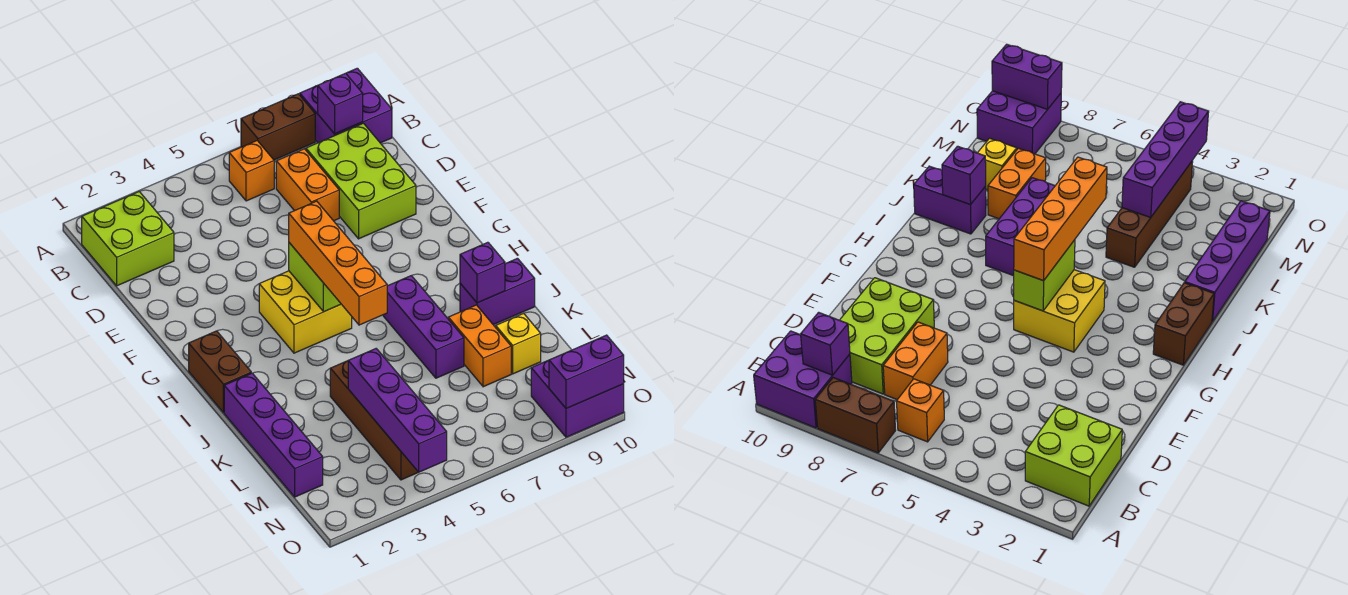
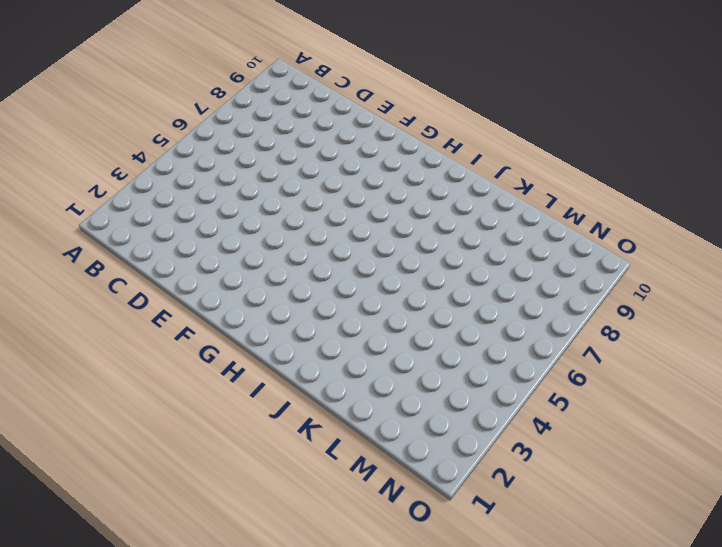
none -> brown 1x2 brick [241,94,315,160]
none -> purple 2x2 brick [300,68,392,143]
none -> lime 2x2 brick [82,192,174,286]

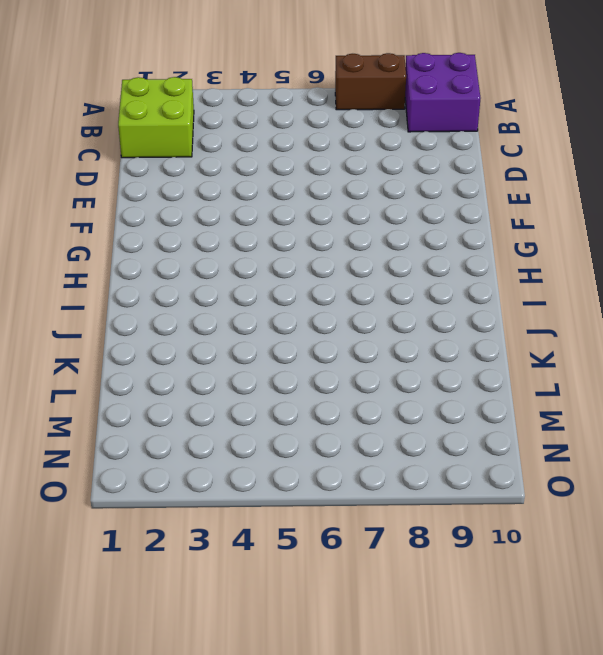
none -> orange 1x1 brick [229,141,274,201]
none -> orange 1x2 brick [276,149,339,221]
none -> lime 2x3 brick [306,123,416,239]

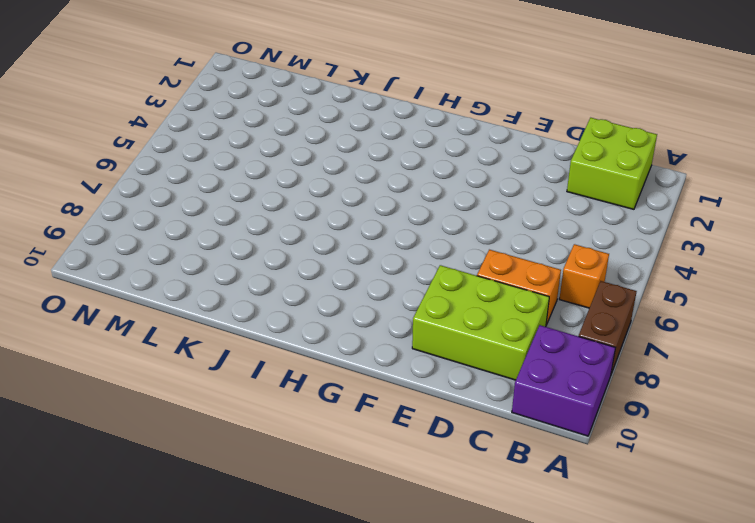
none -> yellow 2x2 brick [259,271,352,353]
none -> brown 1x2 brick [189,331,251,413]
none -> purple 1x3 brick [383,276,464,378]

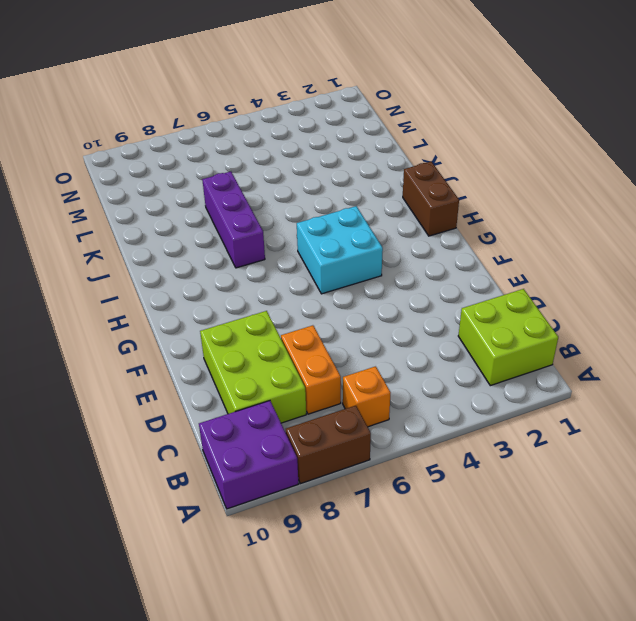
cyan 2x2 brick [297,206,383,294] -> yellow 2x2 brick [259,271,352,353]
none -> purple 1x4 brick [224,373,323,497]
none -> purple 1x2 brick [460,258,535,325]
none -> brown 1x4 brick [330,361,418,480]

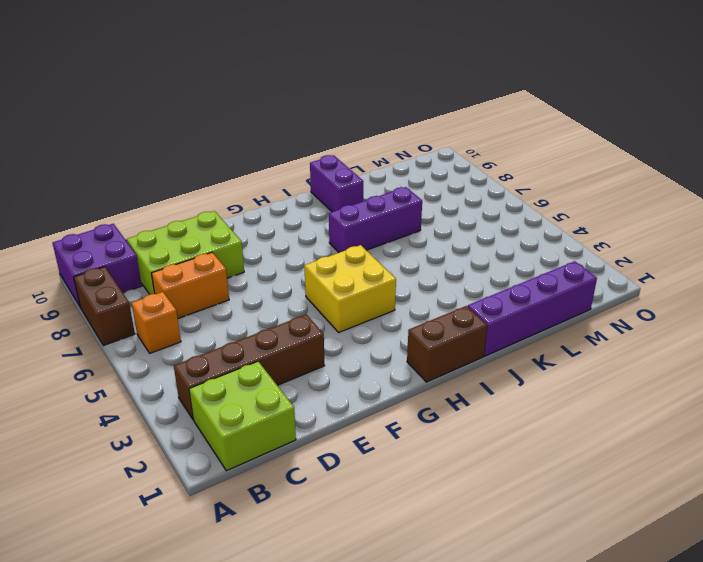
brown 1x4 brick [174,314,325,420] -> brown 1x4 brick moved to [330,361,418,480]
none -> orange 1x2 brick [448,305,511,387]
none -> yellow 1x1 brick [496,313,541,374]
none -> purple 2x2 brick [531,360,624,437]

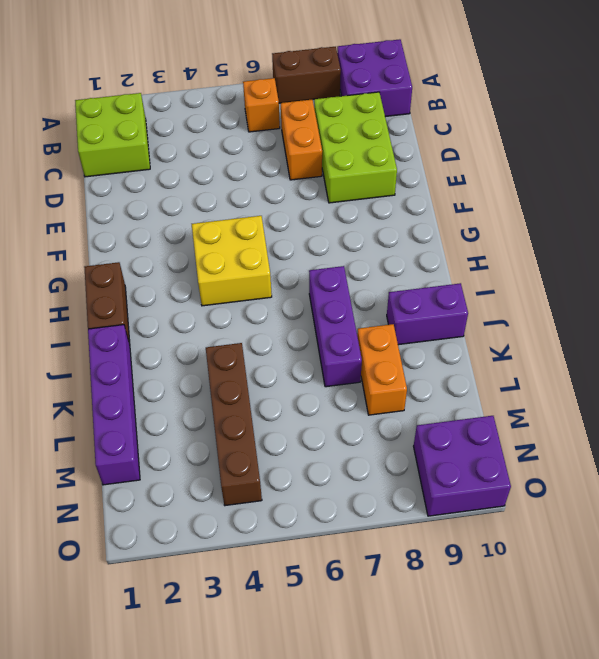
none -> yellow 1x1 brick [496,313,541,374]
none -> purple 1x1 brick [318,73,363,134]
none -> lime 1x2 brick [289,243,341,312]

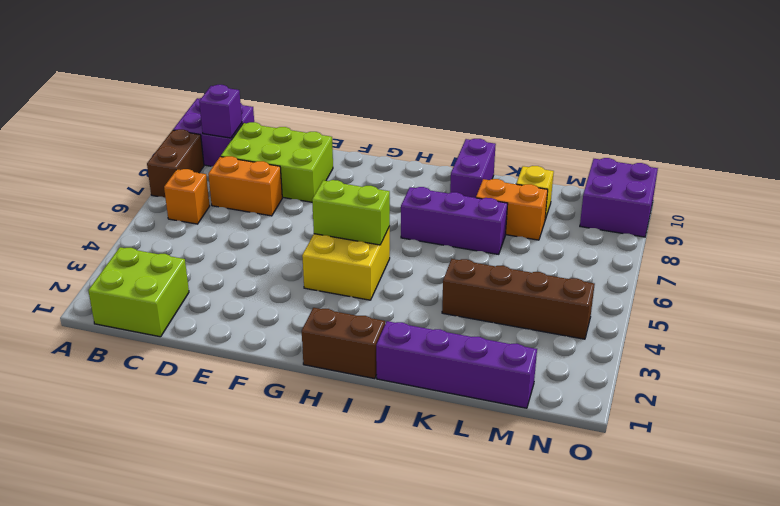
none -> purple 1x1 brick [460,242,505,303]
none -> purple 1x4 brick [348,349,447,472]
none -> purple 1x2 brick [549,335,624,409]

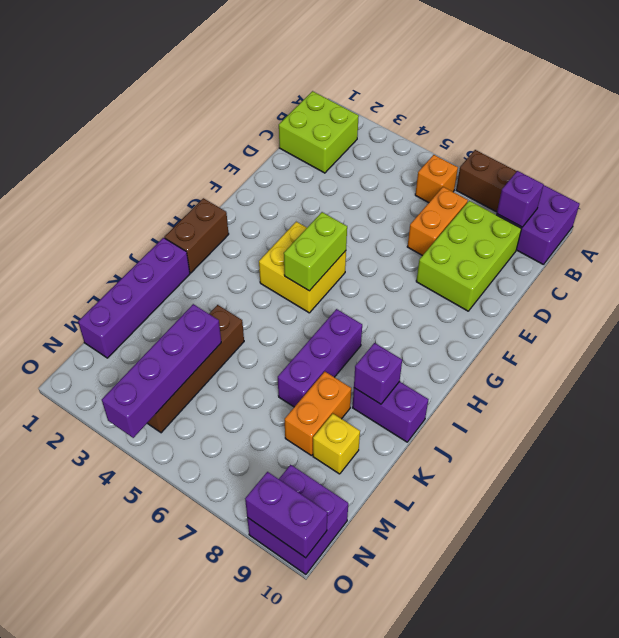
none -> orange 1x4 brick [289,201,387,325]

